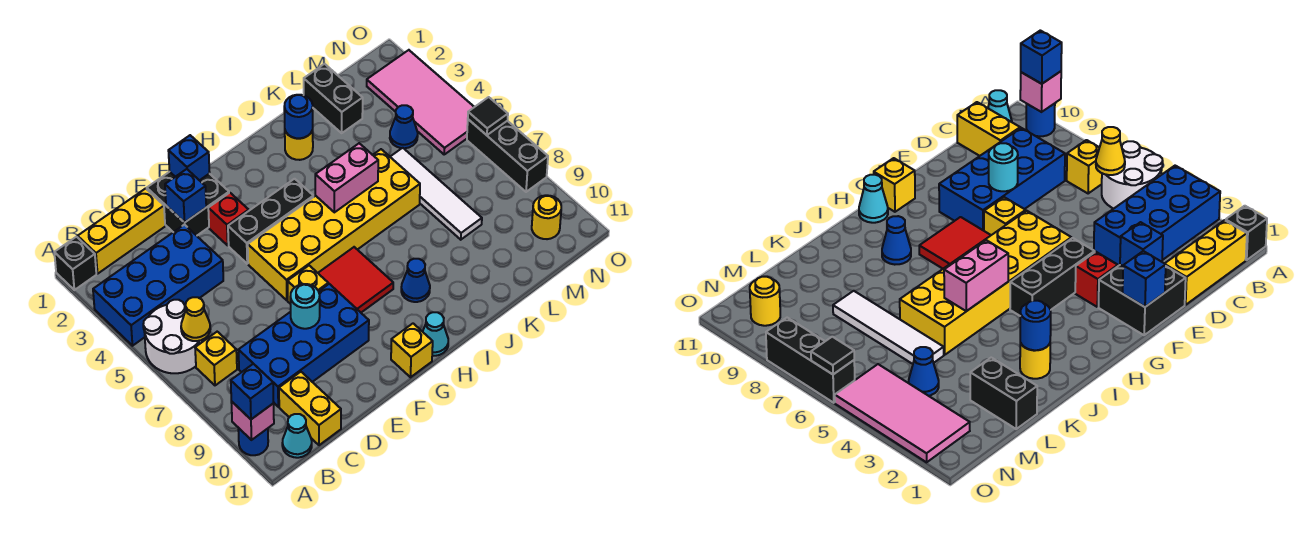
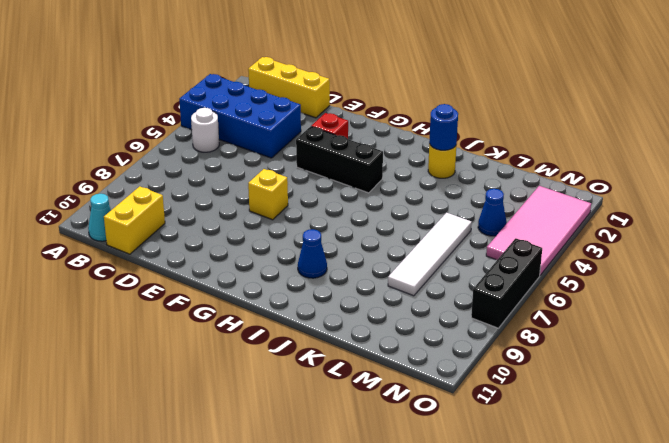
white 1x1 round brick [191,108,219,152] -> white 2x2 round brick [143,300,205,373]
none -> black 1x1 brick [54,237,96,290]
none -> blue 1x1 round brick [238,428,268,455]
none -> yellow 1x1 brick [195,332,237,385]
none -> blue 2x4 brick [239,284,369,407]

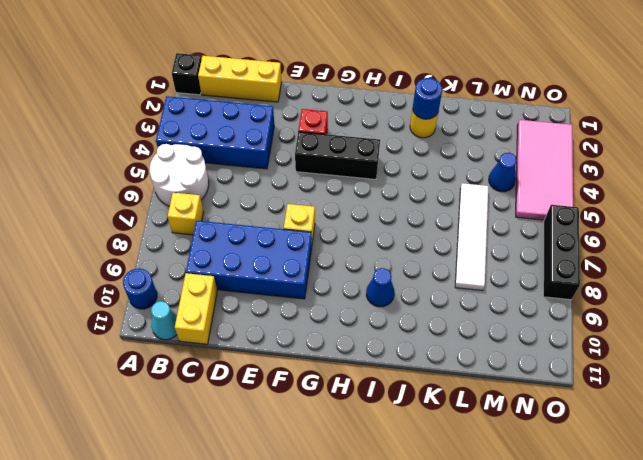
none -> black 2x2 brick [147,172,229,236]
none -> yellow 2x6 brick [248,149,420,300]
none -> red 2x2 tile [318,247,393,312]
none -> yellow 1x1 brick [391,324,433,377]

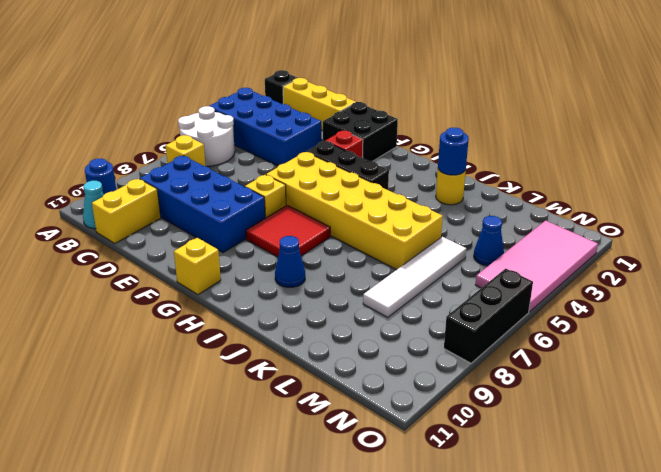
none -> cyan 1x1 cone [423,312,448,356]
none -> black 1x2 brick [304,64,363,133]
none -> yellow 1x1 round brick [532,195,561,239]
none -> pink 1x1 brick [231,401,274,440]

